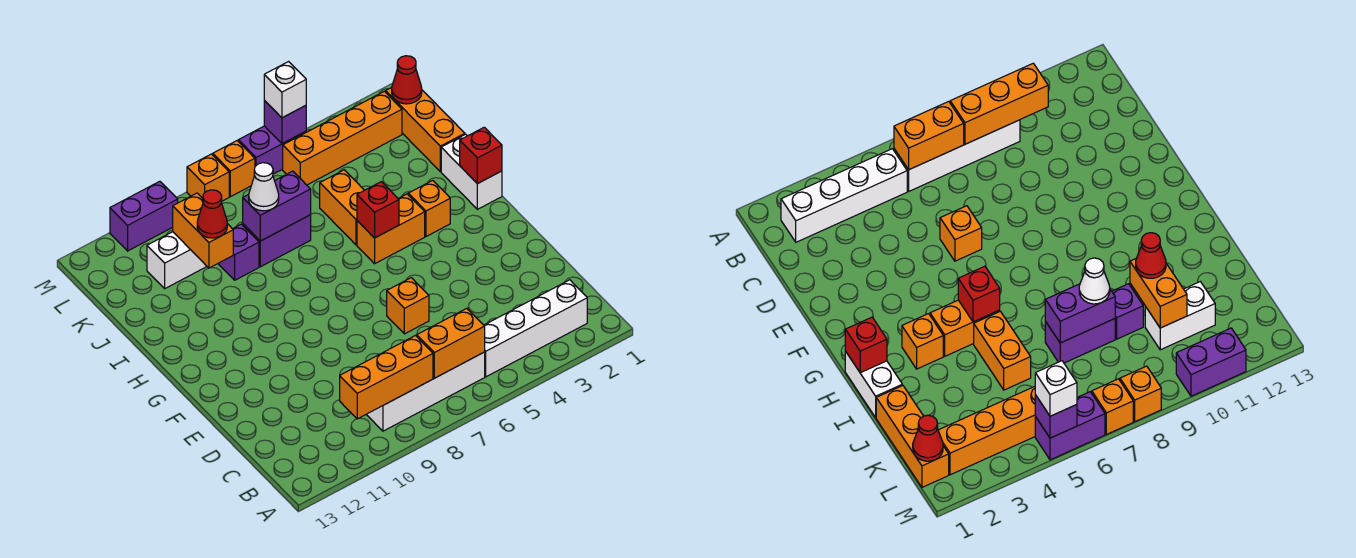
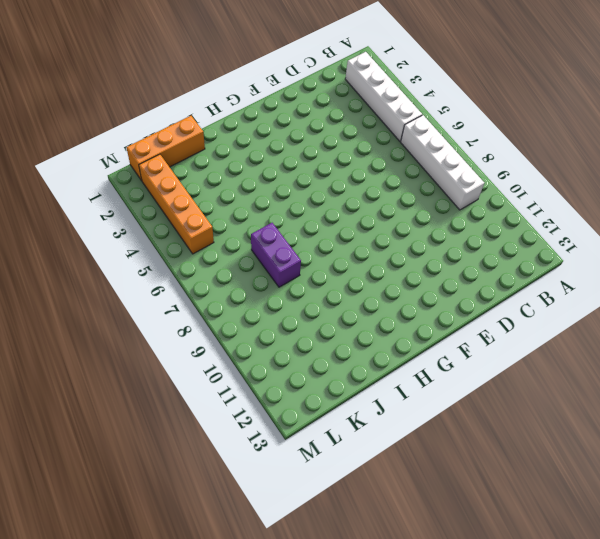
none -> orange 1x1 brick [387,278,429,334]
none -> white 1x2 brick [441,134,502,209]
none -> orange 1x1 brick [408,180,450,236]

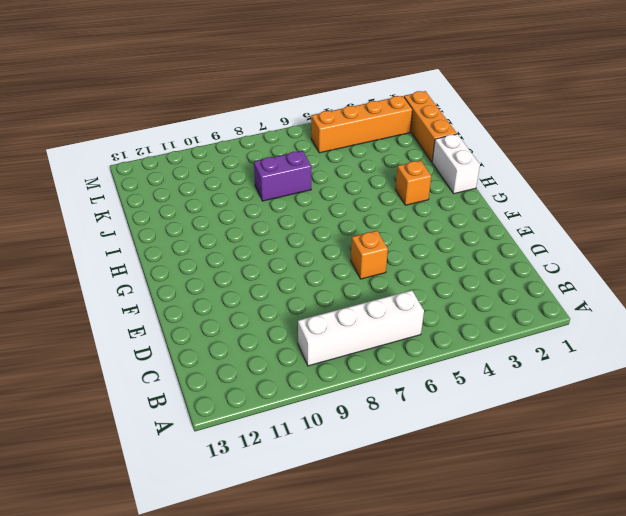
none -> white 1x4 brick [484,280,587,377]
none -> orange 1x2 brick [357,194,425,264]
none -> orange 1x2 brick [320,170,364,245]

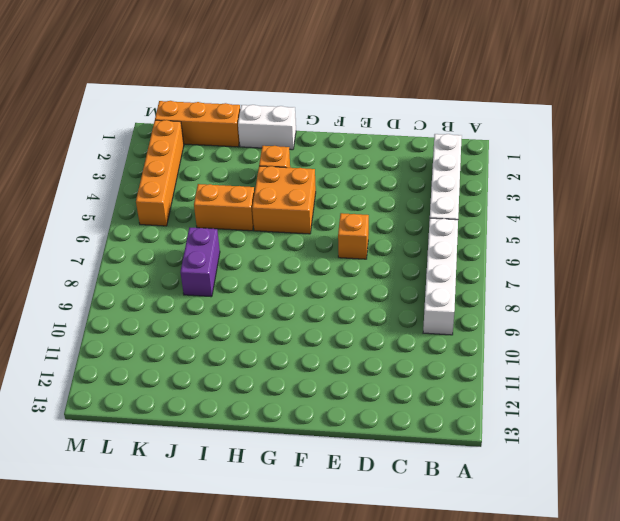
orange 2x2 brick [252,166,316,234] -> orange 1x2 brick [357,194,425,264]
none -> purple 1x1 brick [218,224,259,280]
none -> white 1x2 brick [147,232,207,288]
none -> purple 1x2 brick [238,126,306,174]

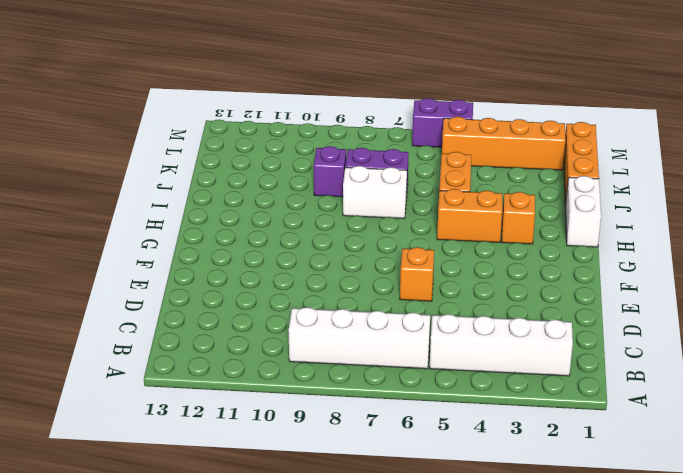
white 1x2 brick [343,166,407,218] -> white 1x2 brick moved to [147,232,207,288]
none -> orange 1x1 brick [213,141,255,197]
none -> orange 1x1 brick [187,154,229,201]
none -> purple 1x2 brick [110,181,178,251]

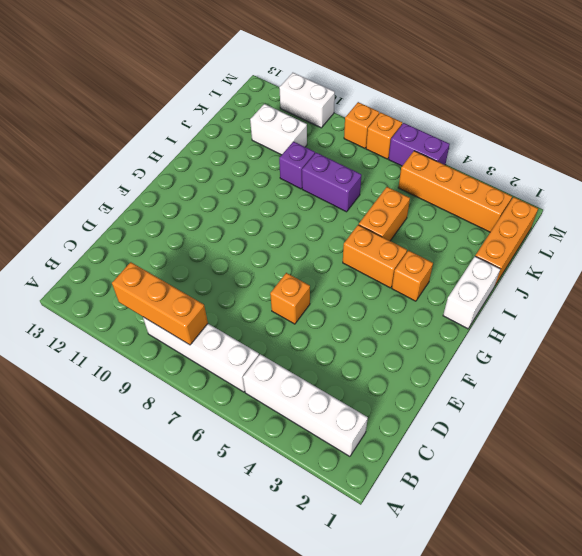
white 1x2 brick [279,73,335,128] -> purple 1x2 brick [110,181,178,251]
none -> orange 1x2 brick [417,308,485,378]
none -> red 1x1 brick [460,127,502,184]
none -> red 1x1 brick [357,182,399,238]

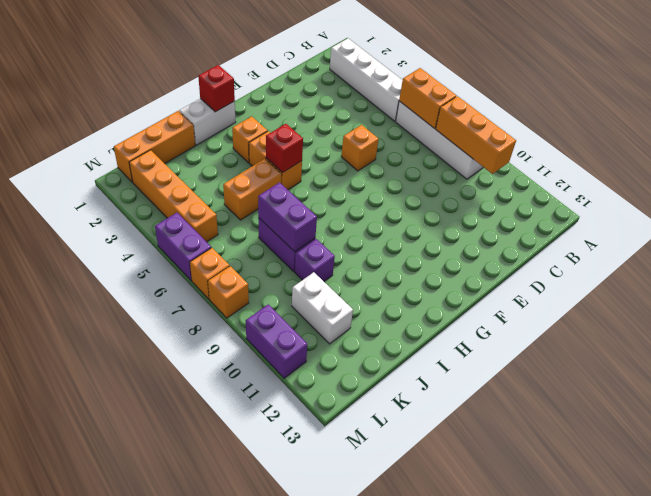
none -> orange 1x2 brick [173,193,233,268]
none -> red 1x1 cone [392,56,422,104]
none -> purple 1x1 brick [264,101,306,144]

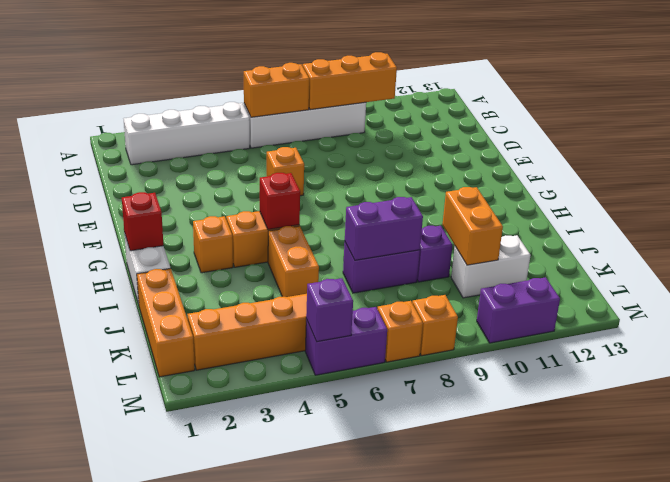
none -> red 1x1 cone [392,56,422,104]
none -> white 1x1 cone [249,163,279,211]
none -> red 1x1 cone [197,190,227,238]

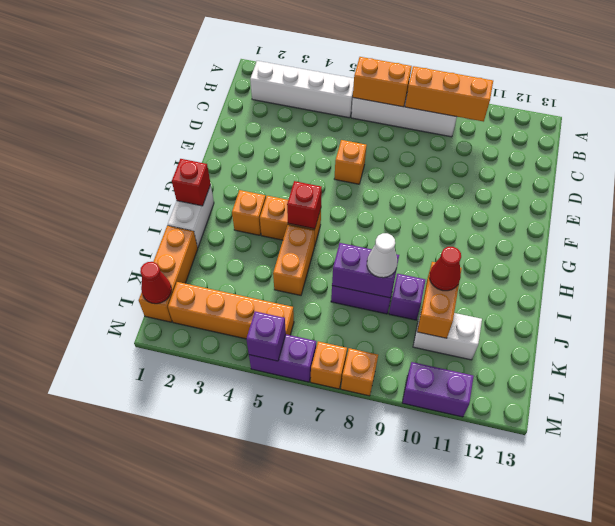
none -> white 1x1 brick [264,62,306,118]

